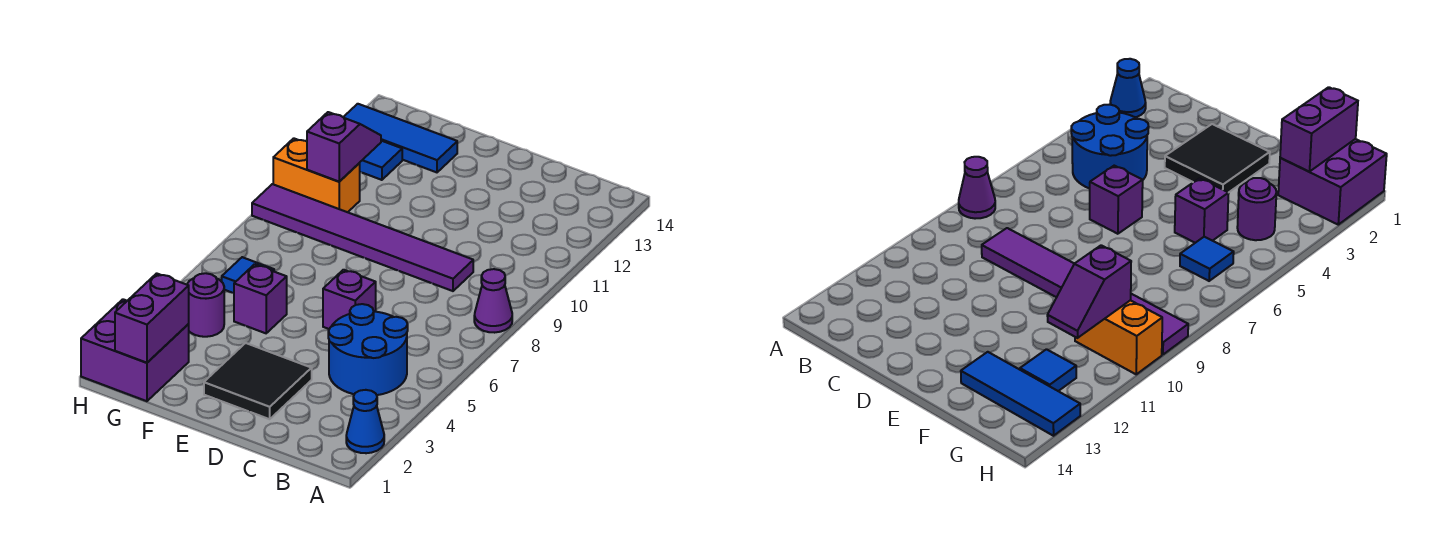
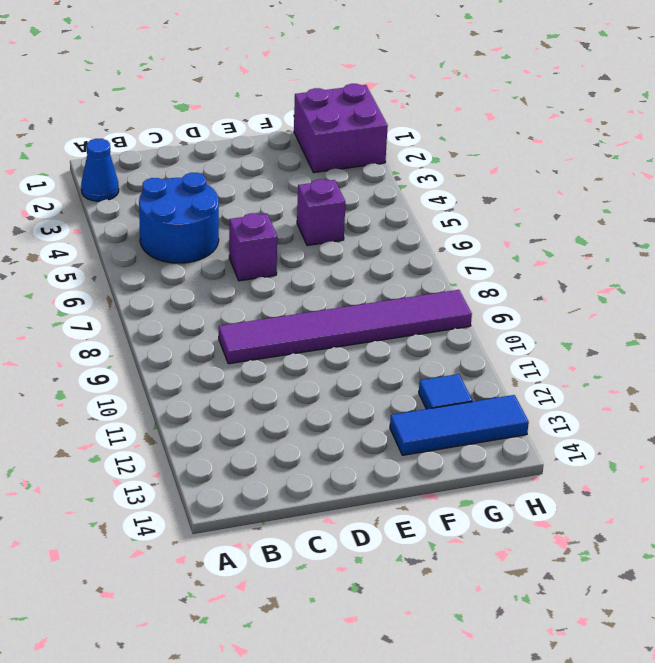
none -> purple 1x1 cone [474,269,512,333]
none -> black 2x2 tile [204,343,312,419]
none -> purple 1x1 round brick [187,273,224,337]

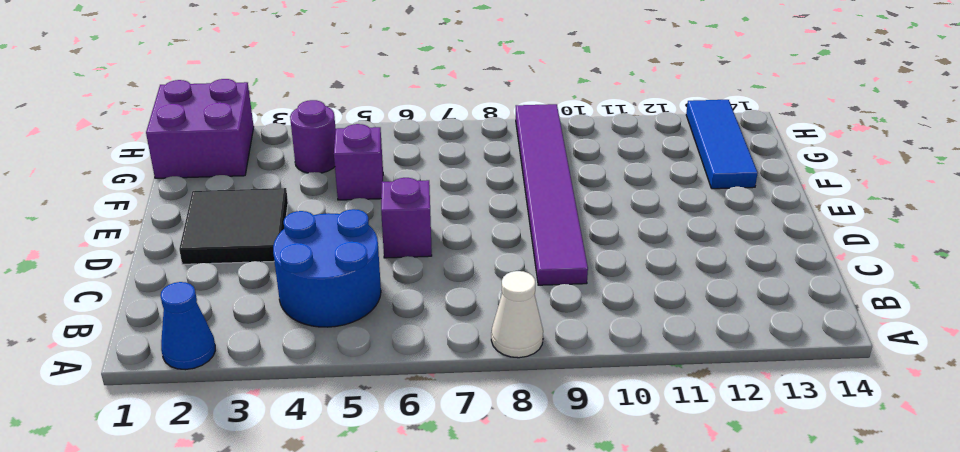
white 1x1 cone [491,271,543,358] -> purple 1x1 cone [474,269,512,333]
none -> blue 1x1 tile [222,257,274,293]
none -> orange 1x2 brick [273,138,360,212]
none -> blue 1x1 tile [360,141,402,180]

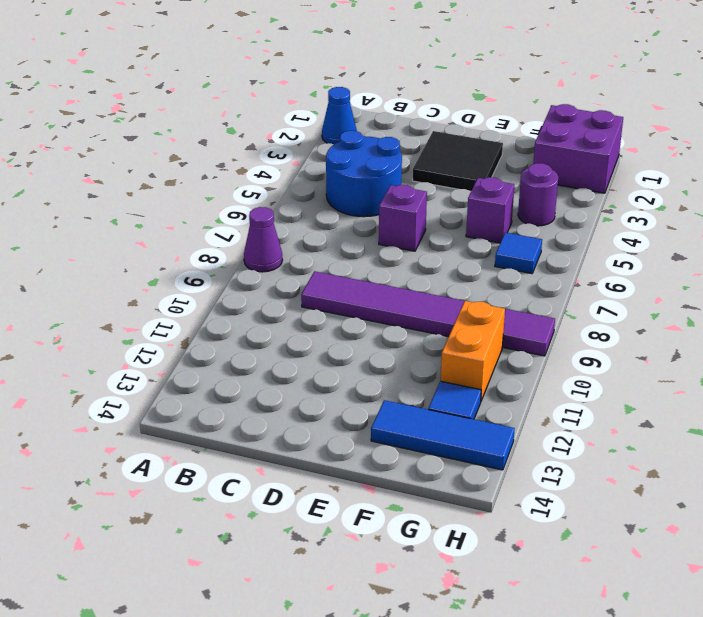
orange 1x2 brick [441,301,505,400] -> orange 1x2 brick turned to [273,138,360,212]
none -> purple 1x2 brick [115,273,189,363]
none -> purple 1x2 slope [307,112,381,182]

